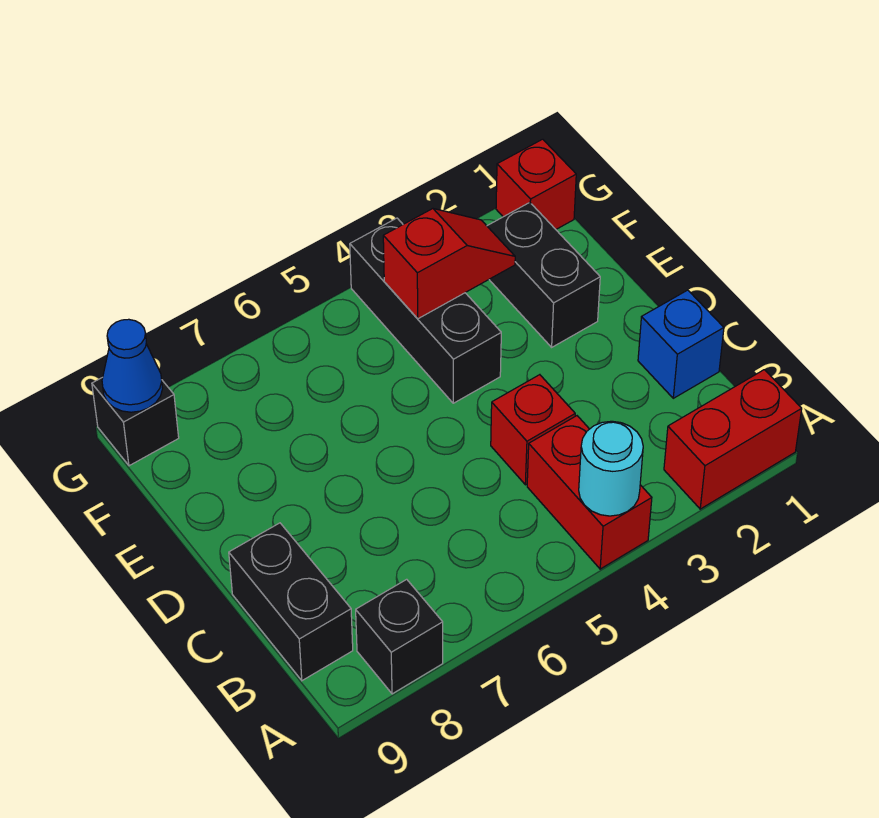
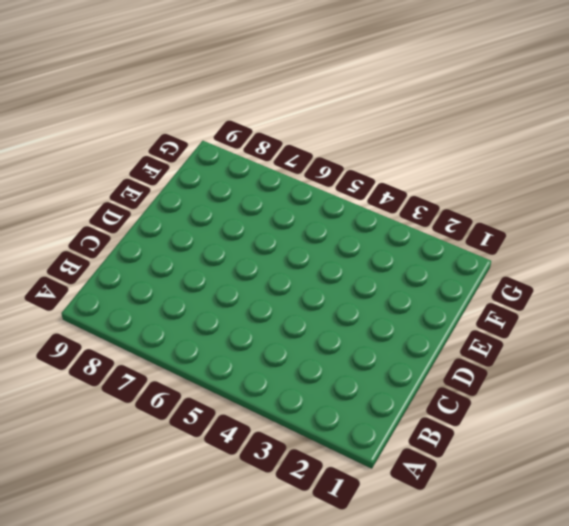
none -> red 1x2 brick [664,370,802,509]
none -> red 1x2 brick [527,416,652,569]
none -> black 1x1 brick [356,579,443,694]

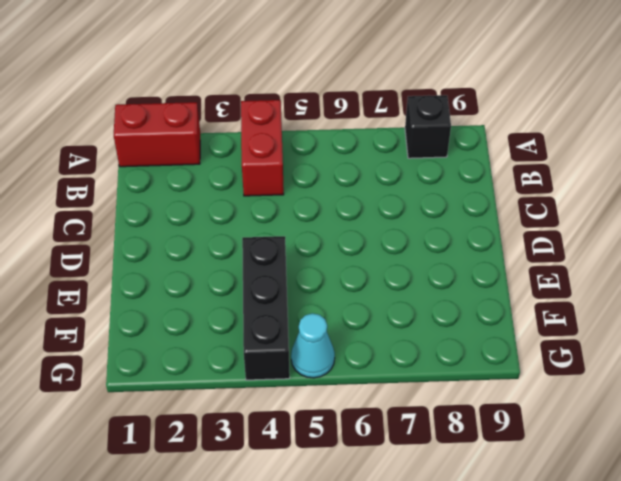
cyan 1x1 cone [291,313,335,378] -> none
none -> black 1x2 brick [229,523,353,681]
none -> blue 1x1 brick [638,290,724,398]
none -> red 1x1 brick [491,375,575,485]

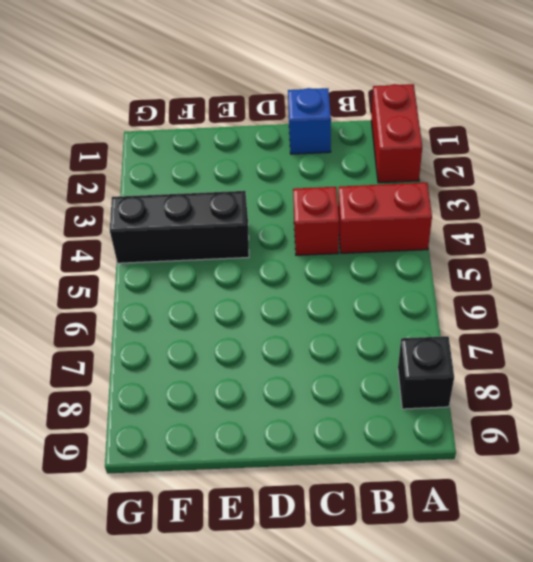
none -> black 1x2 brick [229,523,353,681]
none -> black 1x2 brick [487,203,600,347]
none -> red 1x1 brick [496,139,576,229]

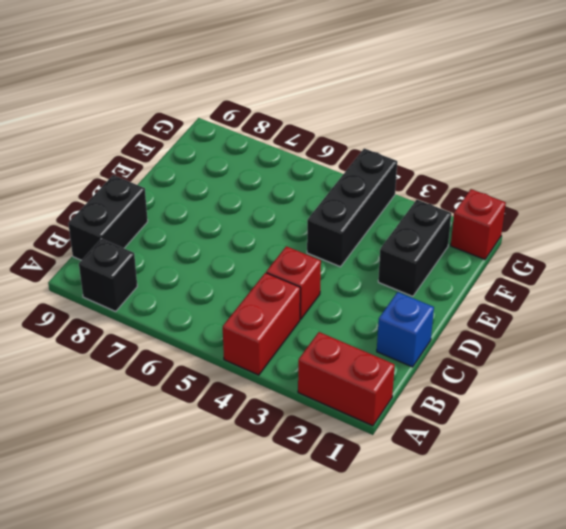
none -> black 1x1 brick [92,377,179,466]
none -> cyan 1x1 round brick [579,421,643,516]
none -> red 1x2 slope [383,209,515,319]

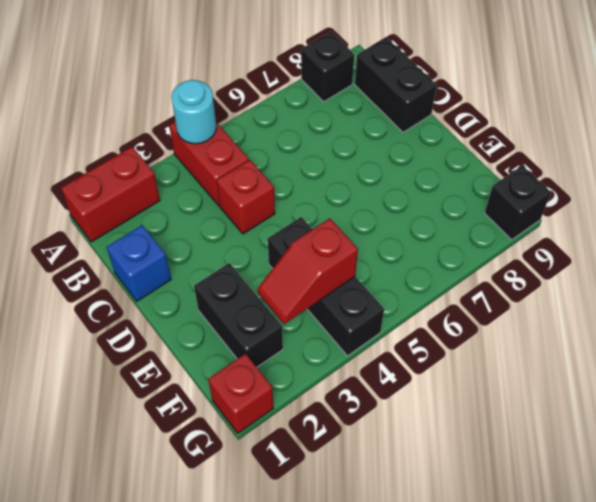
none -> blue 1x1 cone [102,319,163,412]

